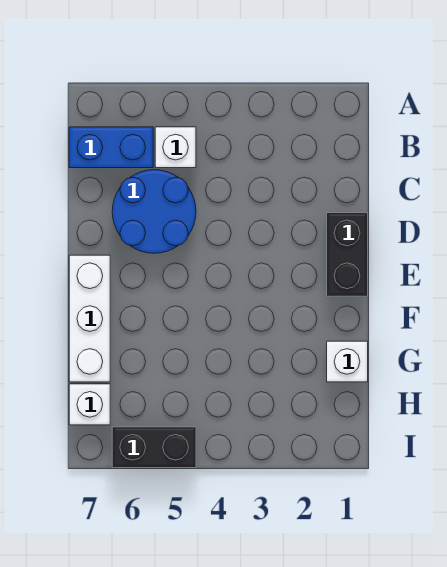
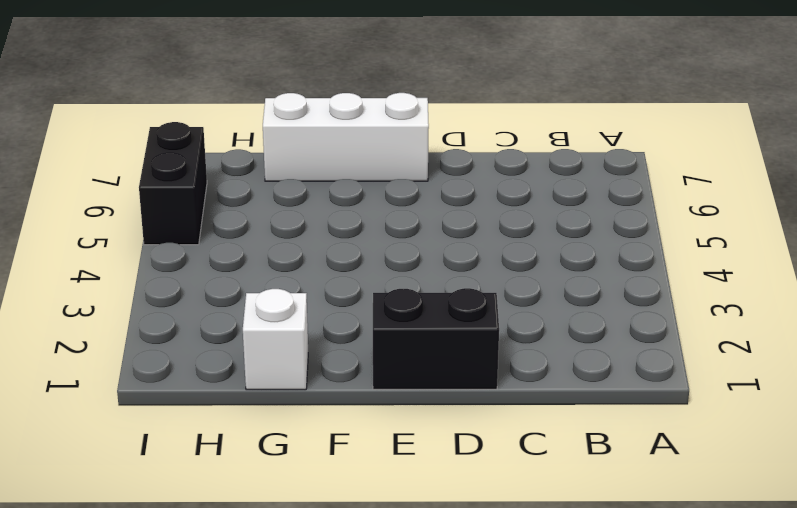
none -> white 1x1 brick [155,127,196,168]
none -> blue 1x2 brick [69,127,153,168]

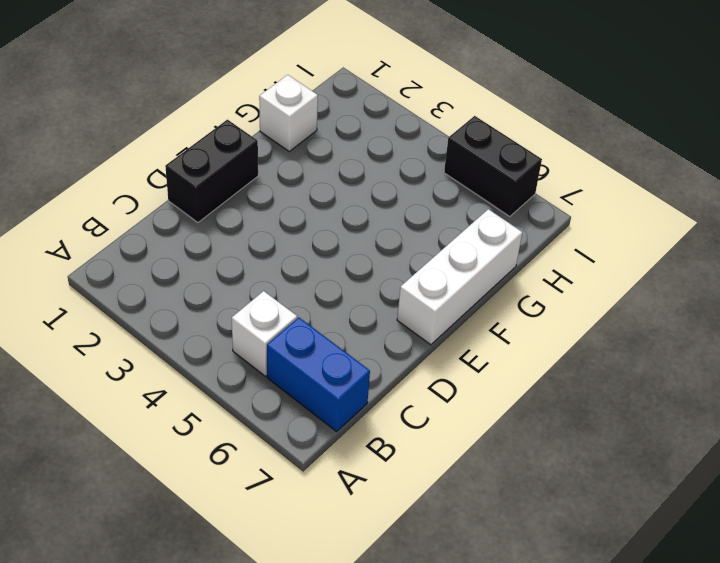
none -> blue 2x2 round brick [112,170,196,253]
none -> white 1x1 brick [69,384,110,425]

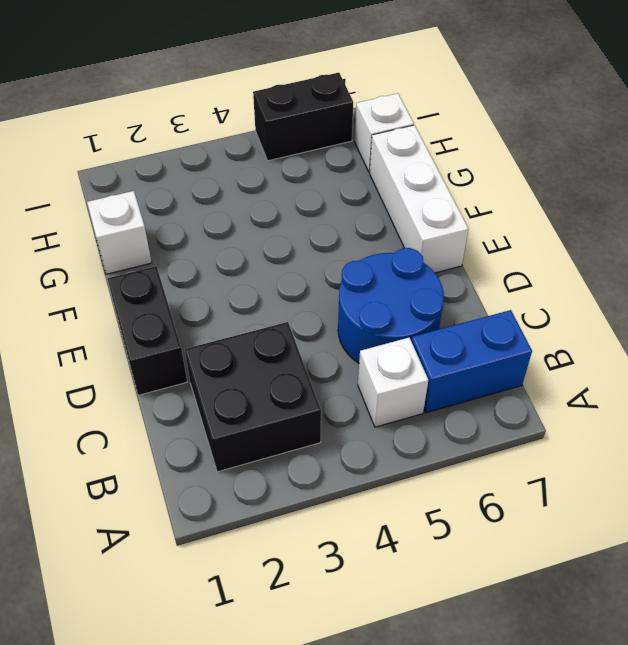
black 2x2 brick [185,322,321,472] -> none

